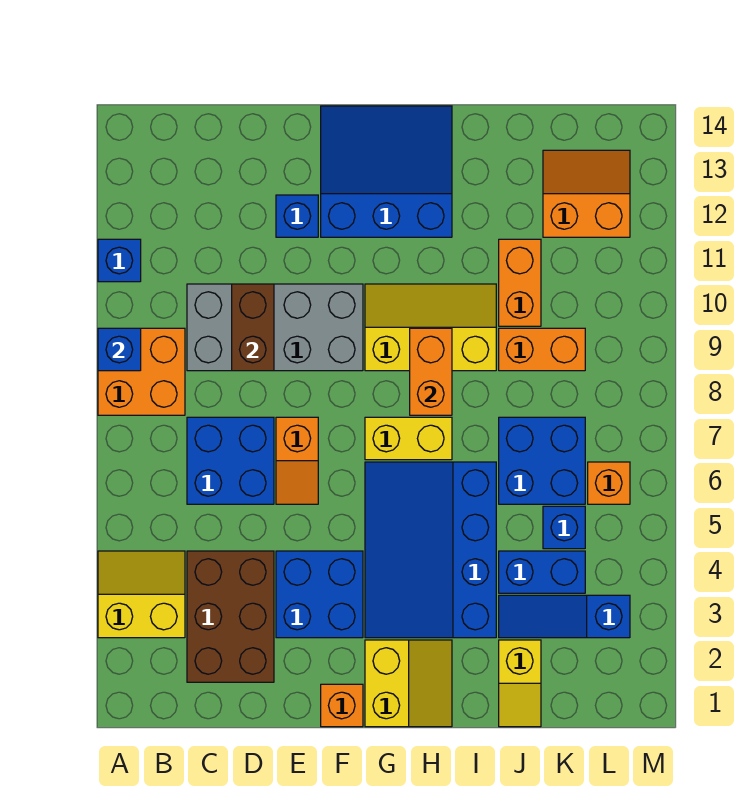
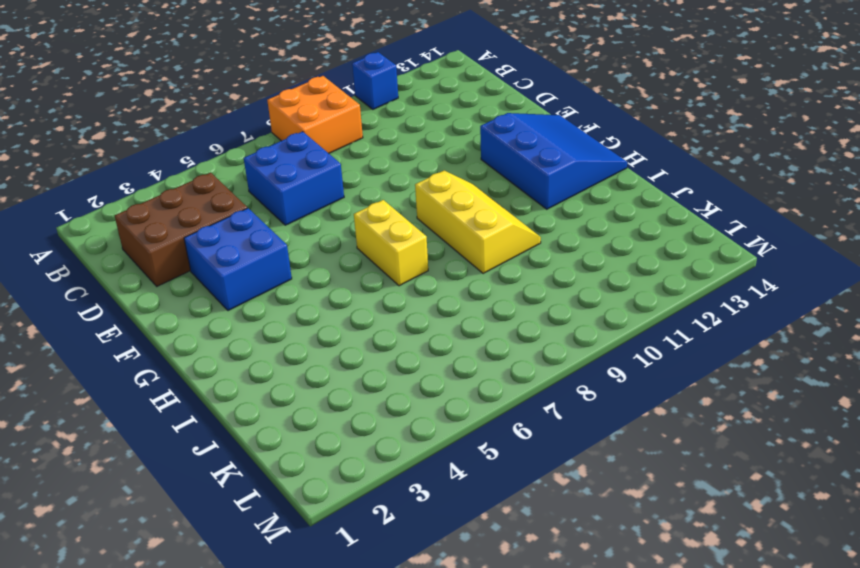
none -> yellow 2x2 slope [98,551,185,638]
none -> grey 2x4 brick [187,284,363,371]
none -> orange 1x2 slope [276,417,318,504]

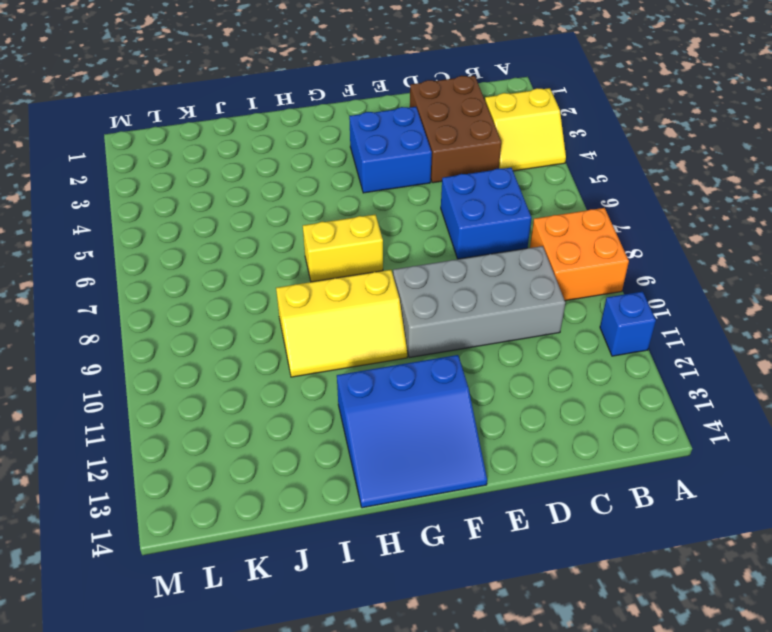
none -> orange 1x2 slope [276,417,318,504]
none -> blue 1x1 brick [276,195,318,237]
none -> orange 1x1 brick [321,684,363,727]

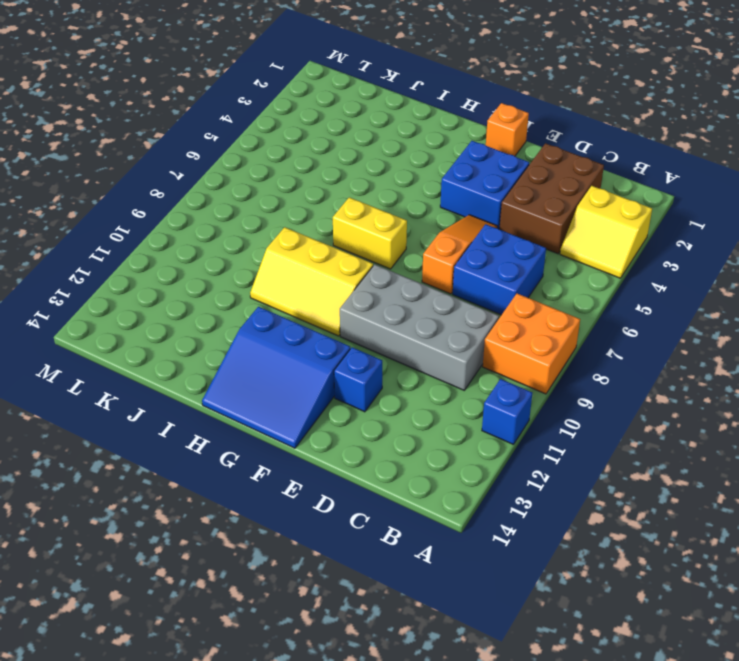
orange 1x3 slope [422,215,498,294] -> orange 1x2 slope [276,417,318,504]
none -> yellow 2x2 slope [365,640,452,727]
none -> blue 3x4 slope [365,462,496,638]
none -> yellow 1x2 slope [499,640,541,727]

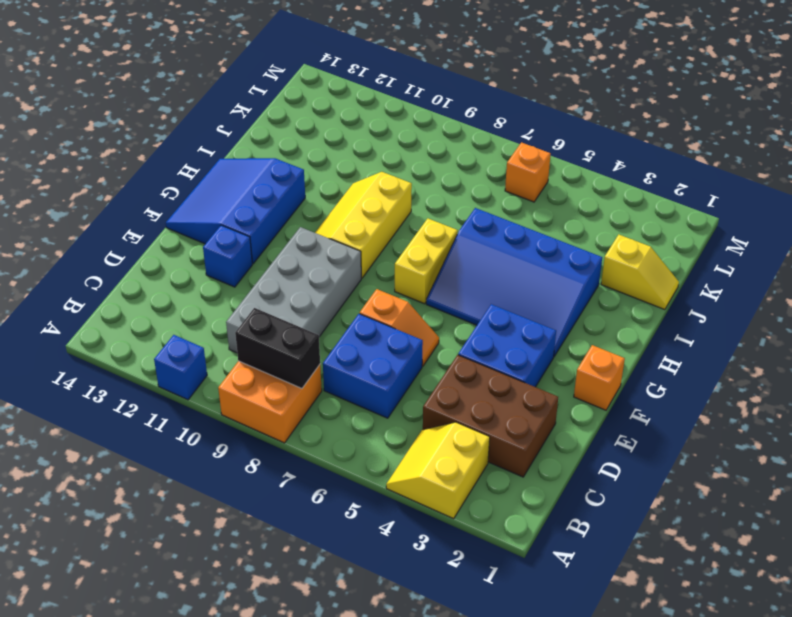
black 1x2 brick [235,308,320,388] -> none
none -> yellow 2x2 slope [365,640,452,727]
none -> blue 1x3 slope [499,595,630,638]
none -> blue 1x2 brick [499,551,585,593]

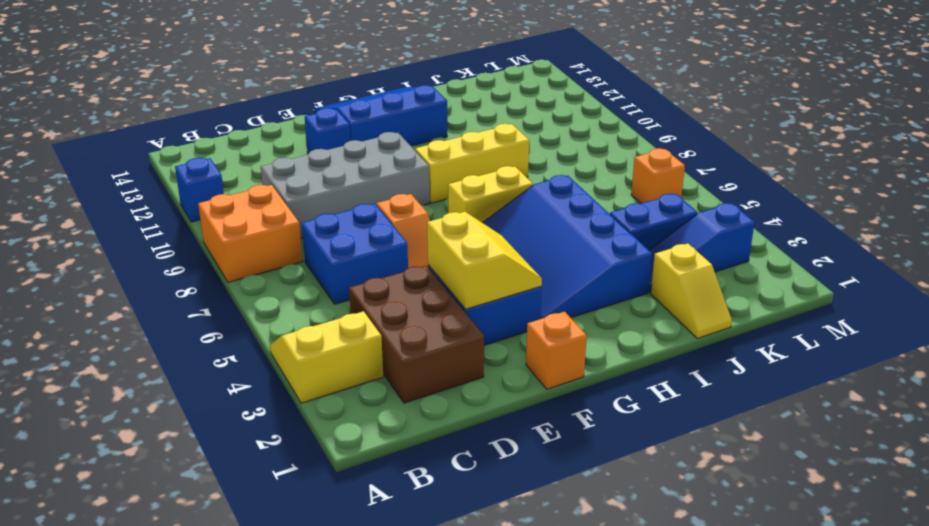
yellow 2x2 slope [427,212,542,309] -> yellow 2x2 slope moved to [365,640,452,727]
none -> blue 2x2 brick [499,417,585,504]
none -> orange 1x2 brick [499,328,585,371]
none -> orange 1x2 brick [499,239,541,326]

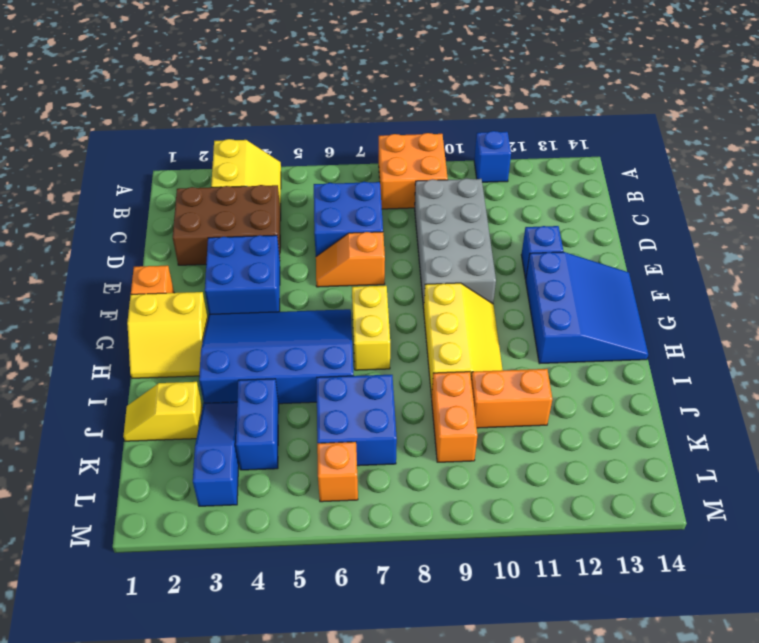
none -> blue 1x1 brick [543,506,585,549]
none -> orange 2x2 slope [543,150,630,237]
none -> blue 1x1 brick [98,328,141,371]

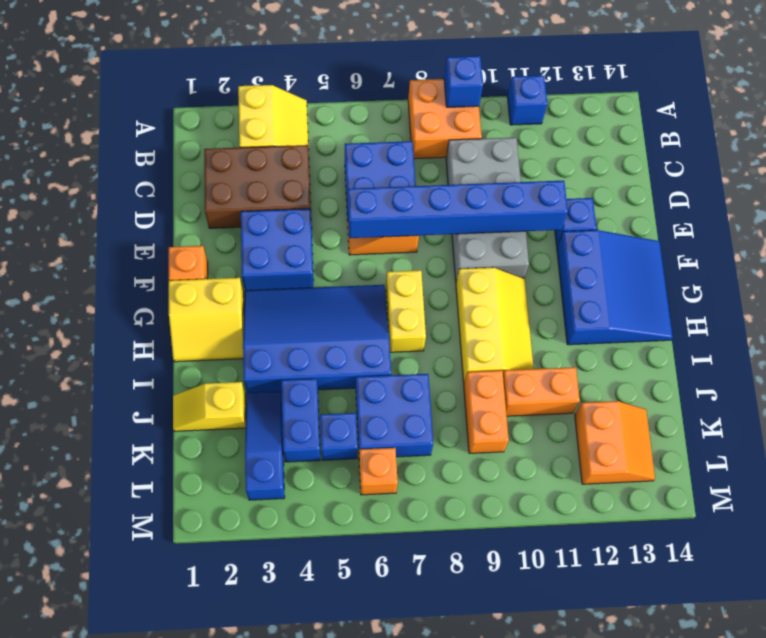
blue 1x6 brick [348,181,568,238] -> none
none -> brown 1x2 brick [232,284,274,371]
none -> orange 1x2 brick [410,328,452,415]

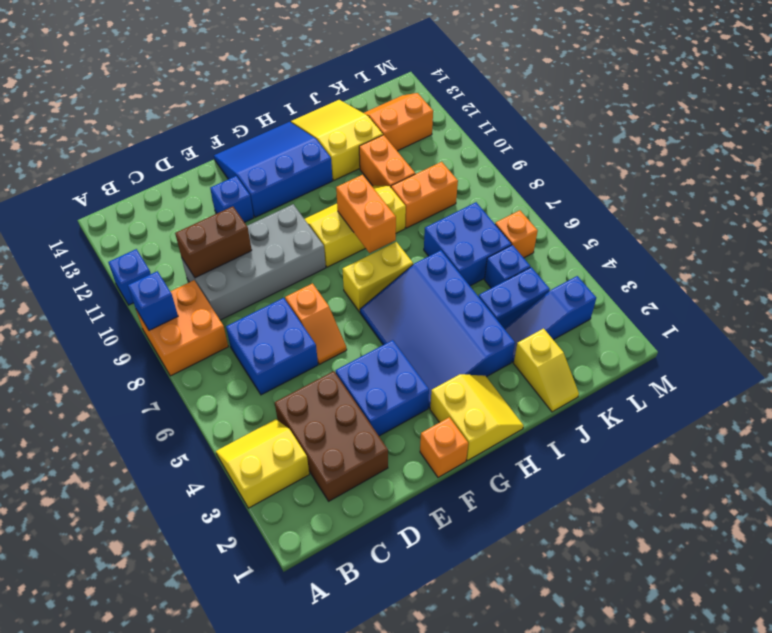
brown 1x2 brick [175,206,252,278] -> brown 1x2 brick turned to [232,284,274,371]
yellow 2x3 slope [291,100,383,180] -> none

